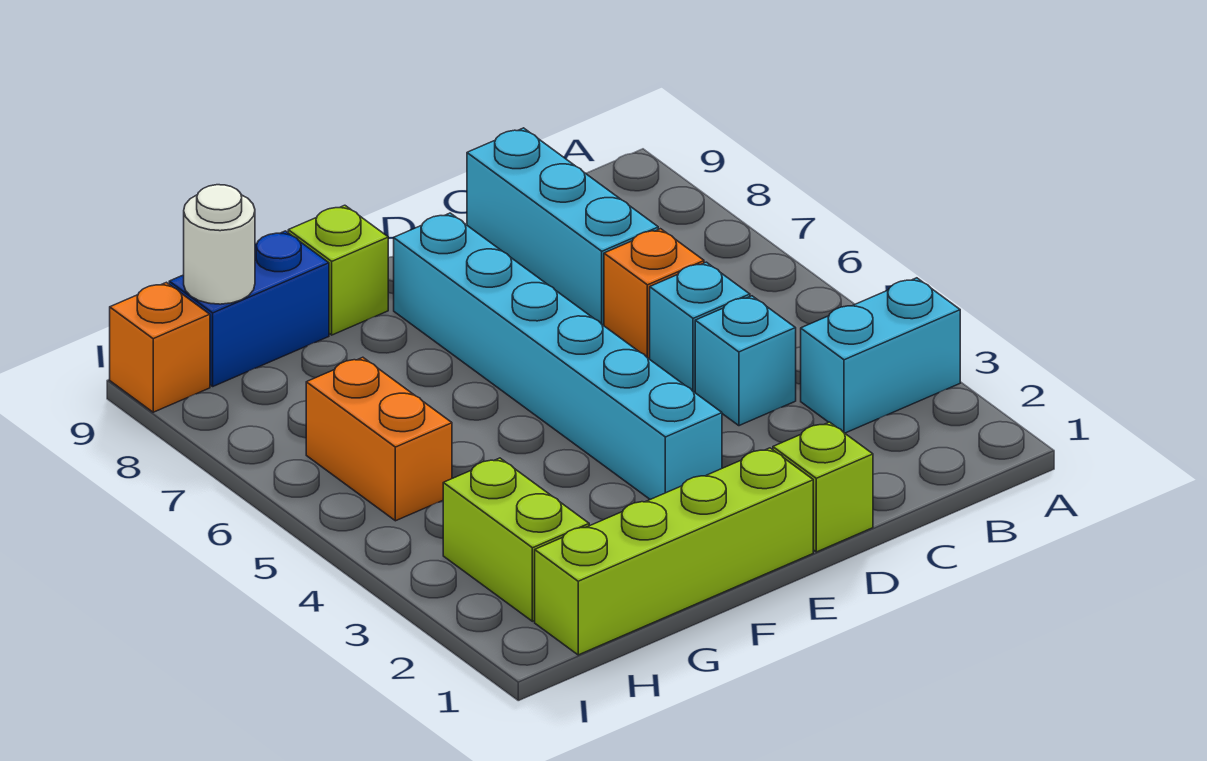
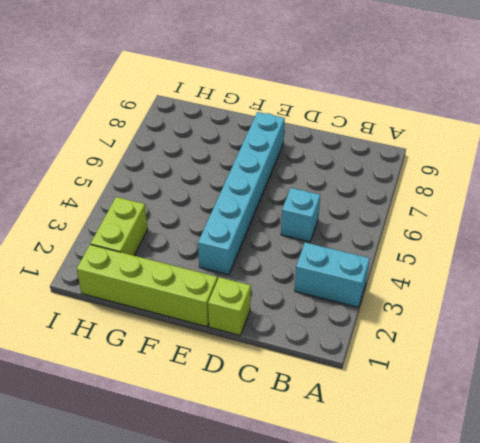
none -> cyan 1x1 brick [695,296,796,426]
none -> orange 1x1 brick [604,229,704,358]
none -> cyan 1x3 brick [467,128,658,325]

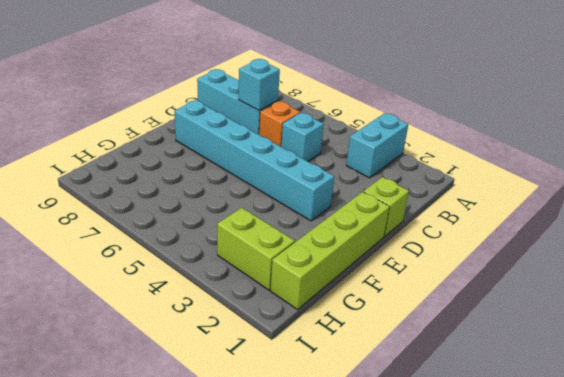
cyan 1x1 brick [238,59,280,111] -> cyan 1x1 brick moved to [695,296,796,426]
none -> lime 1x1 brick [288,205,388,335]
none -> blue 1x2 brick [169,231,329,386]
none -> orange 1x2 brick [306,357,452,521]

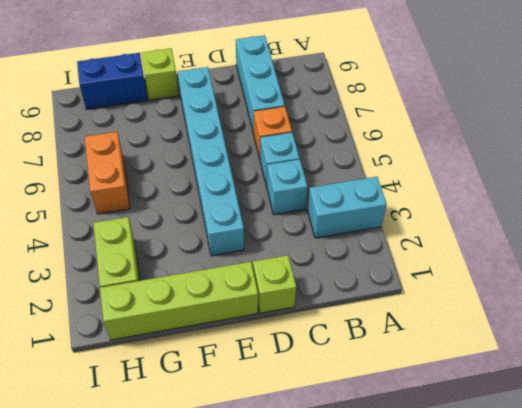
none -> orange 1x1 brick [110,282,210,412]
none -> white 1x1 round brick [184,185,255,304]

